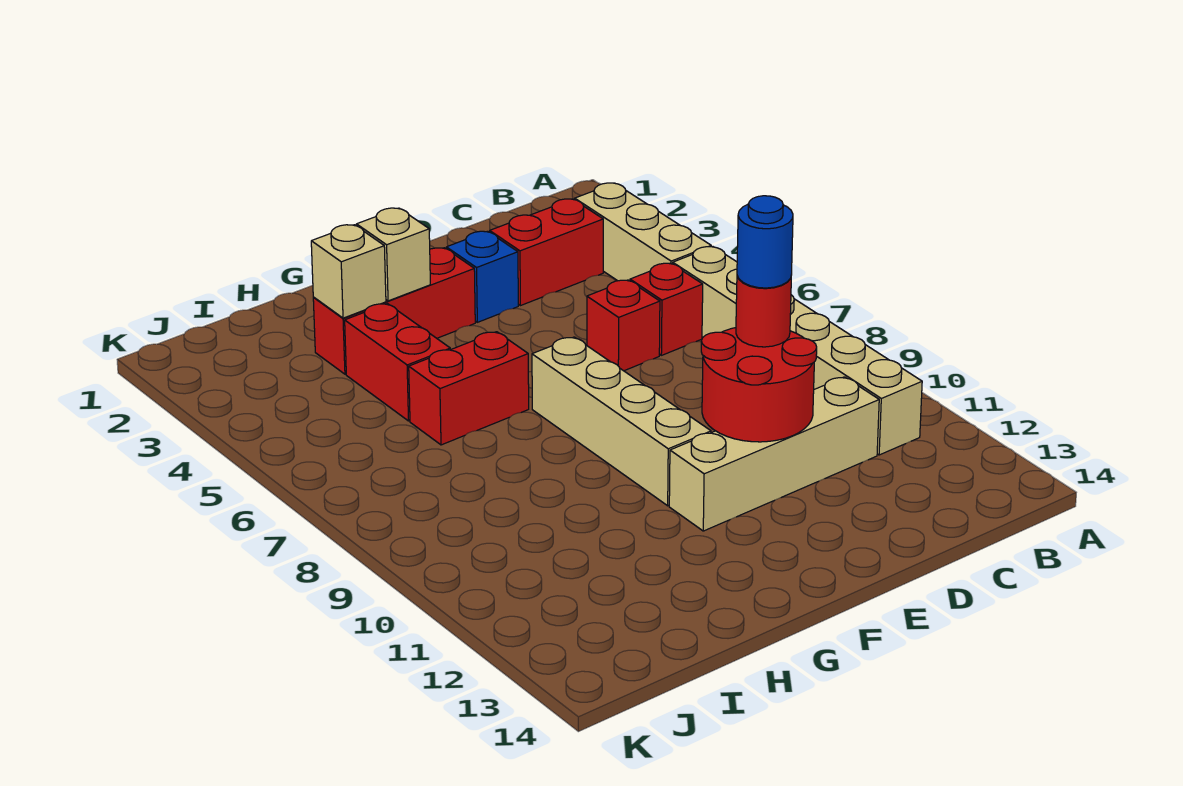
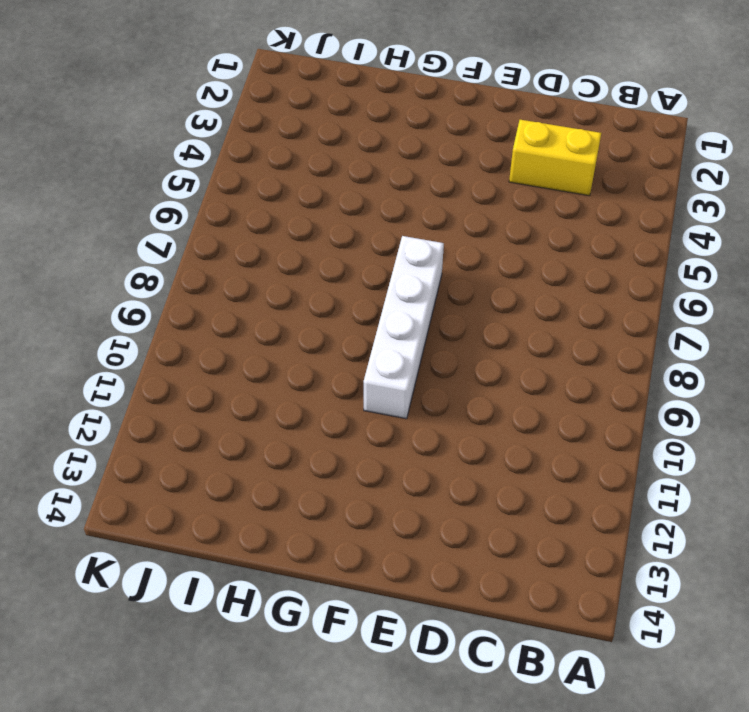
yellow 1x2 brick [509,120,601,196] -> red 1x2 brick [490,199,603,306]
white 1x4 brick [364,236,444,419] -> tan 1x4 brick [532,337,711,506]
none -> tan 1x3 brick [575,183,711,281]
none -> tan 1x6 brick [673,247,922,455]
none -> red 1x1 brick [630,263,703,355]

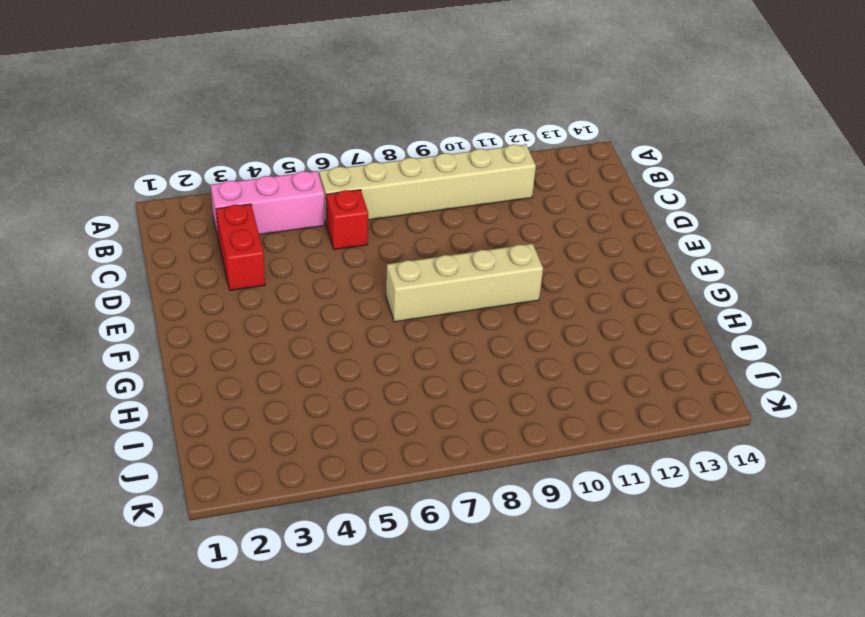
pink 1x3 brick [211,171,325,236] -> tan 1x3 brick [575,183,711,281]
none -> tan 1x4 brick [669,377,879,531]
none -> red 1x1 brick [587,280,660,371]
none -> blue 1x1 brick [446,231,518,322]

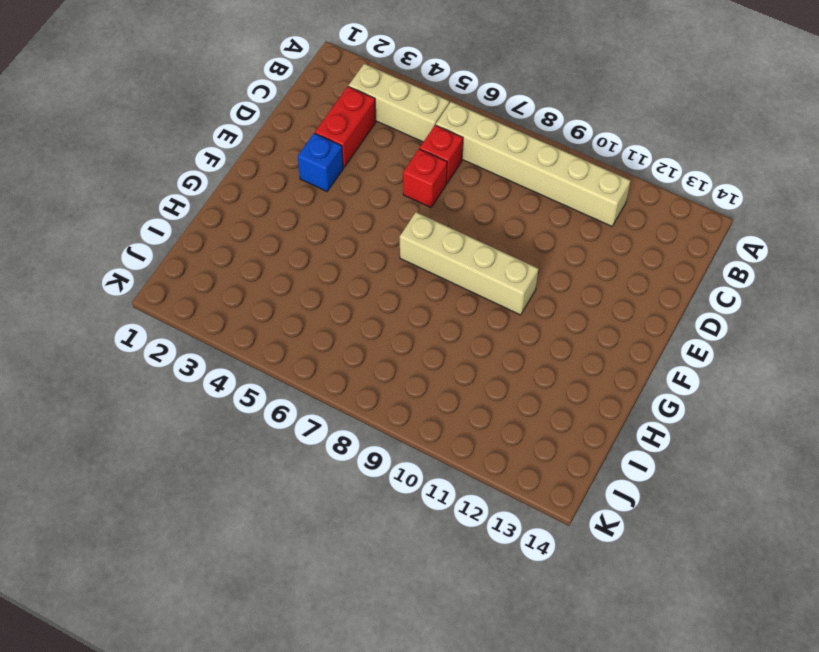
none -> tan 1x4 brick [669,377,879,531]
none -> red 1x3 brick [313,248,475,374]
none -> red 1x2 brick [409,332,529,445]

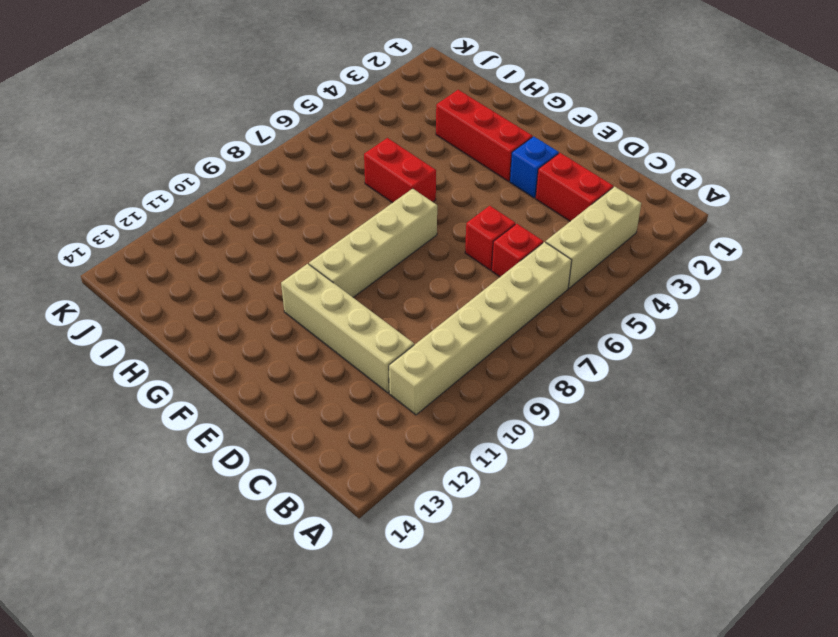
none -> red 1x2 brick [345,304,450,421]
none -> red 2x2 round brick [701,328,817,442]
none -> tan 1x1 brick [356,208,430,301]

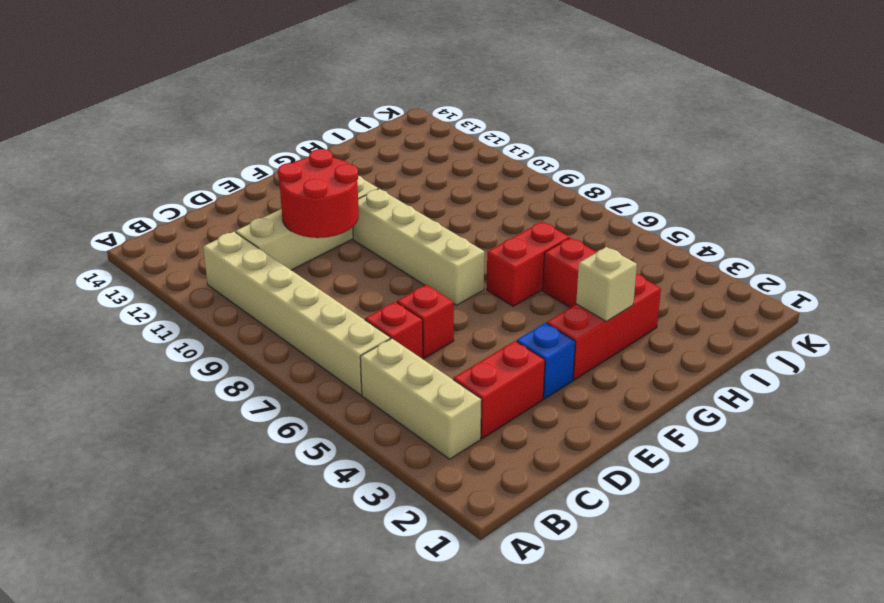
none -> tan 1x1 brick [311,225,386,318]
none -> red 1x1 round brick [736,276,791,347]
none -> blue 1x1 round brick [737,196,793,288]

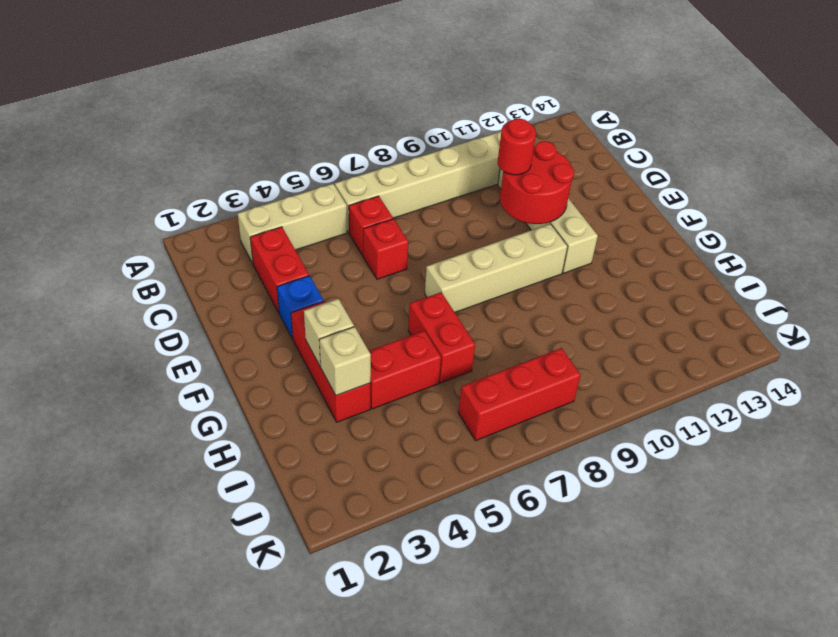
red 1x3 brick [458,348,581,441] -> none
none -> blue 1x1 round brick [737,196,793,288]

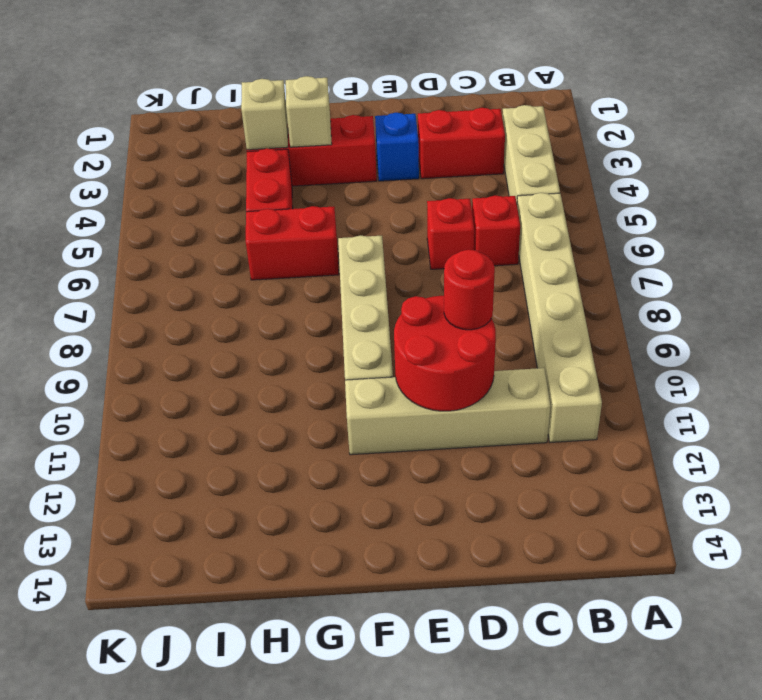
none -> blue 1x1 round brick [737,196,793,288]

